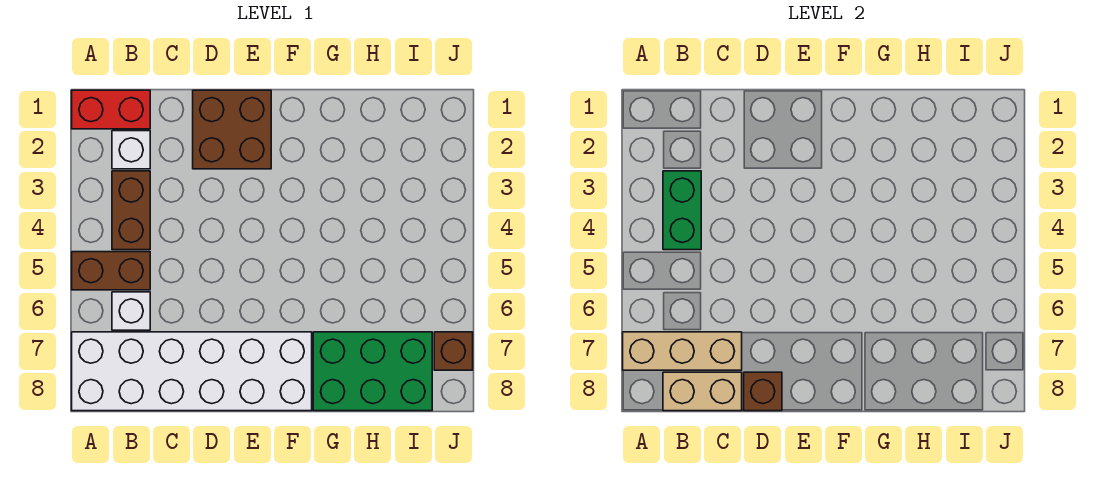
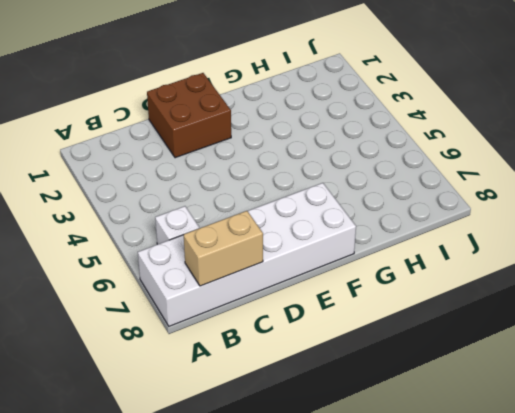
none -> red 1x2 brick [72,90,150,129]
none -> brown 1x2 brick [72,252,150,290]
none -> white 1x1 brick [112,131,150,169]

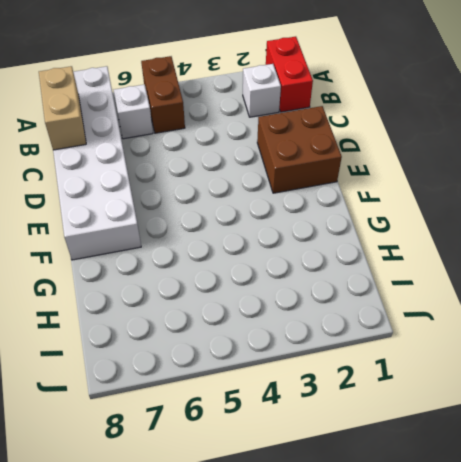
none -> brown 1x2 brick [112,171,150,250]
none -> green 2x3 brick [313,332,432,411]
none -> brown 1x1 brick [434,332,473,370]

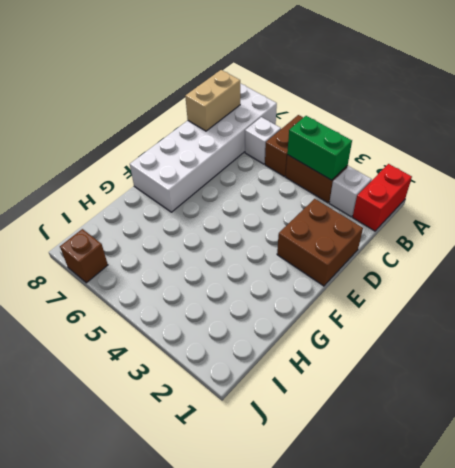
none -> green 2x3 brick [313,332,432,411]
none -> tan 1x3 brick [623,332,742,370]
none -> brown 1x1 brick [744,372,782,411]

